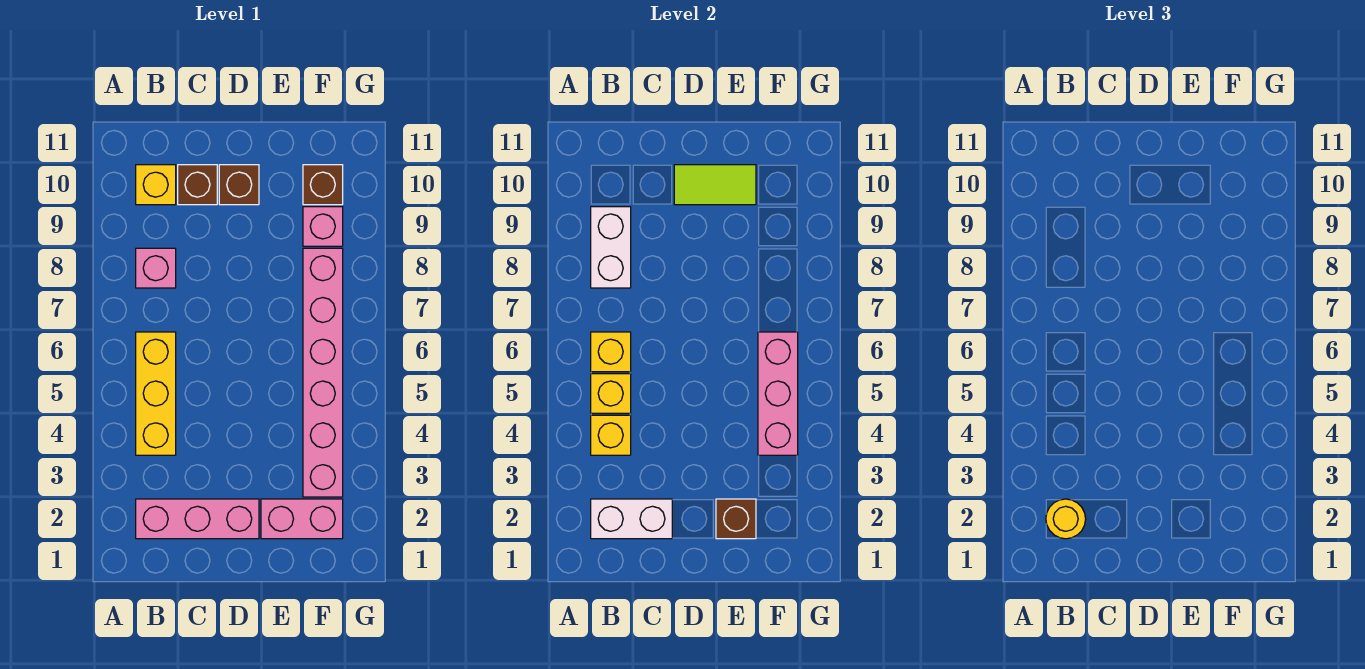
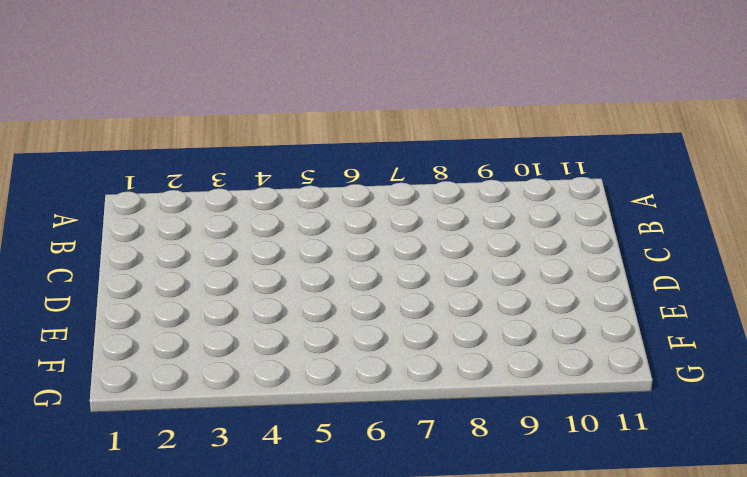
none -> pink 1x3 brick [136,499,259,539]
none -> yellow 1x3 brick [136,332,176,455]
none -> pink 1x1 brick [136,248,176,288]

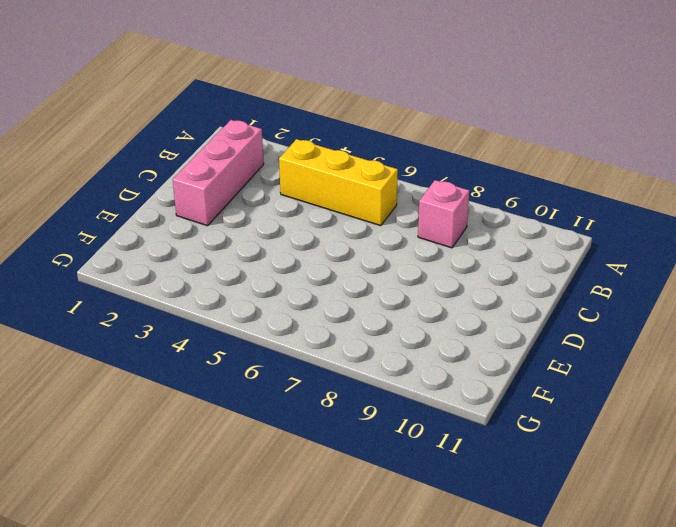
none -> yellow 1x1 brick [136,165,176,205]
none -> brown 1x1 brick [178,165,217,205]
none -> brown 1x1 brick [219,165,259,205]

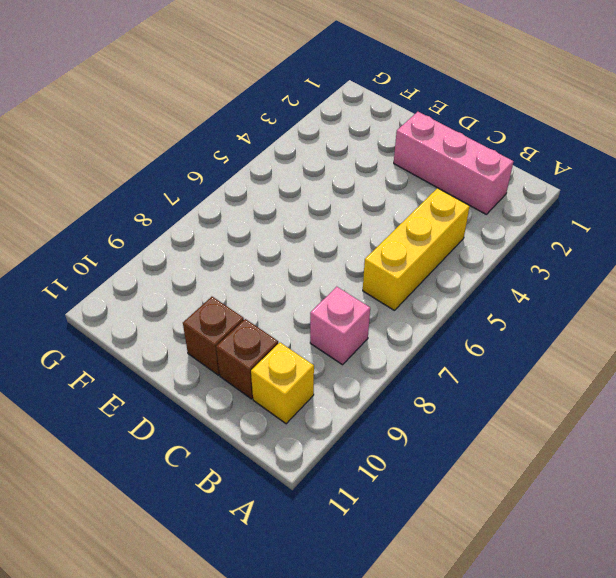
none -> pink 1x2 brick [261,499,343,539]
none -> pink 1x6 brick [303,248,343,497]
none -> pink 1x1 brick [303,207,343,246]

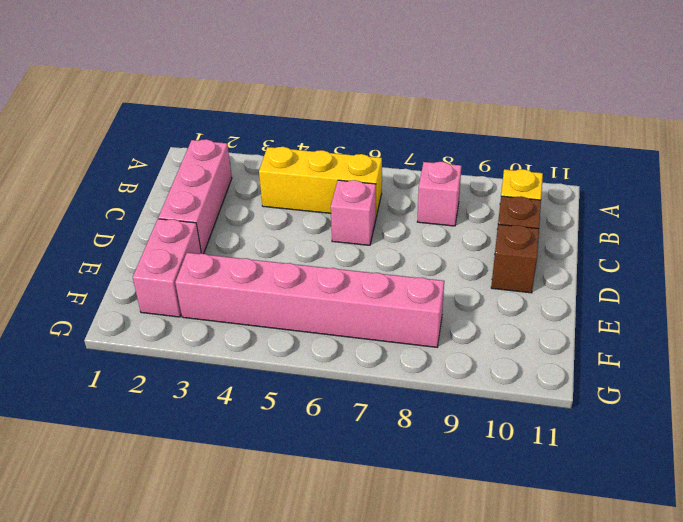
pink 1x1 brick [331,180,376,245] -> pink 1x1 brick moved to [303,207,343,246]
none -> brown 1x1 brick [303,165,343,205]
none -> white 1x2 brick [591,499,672,539]
none -> yellow 1x1 brick [591,415,631,455]

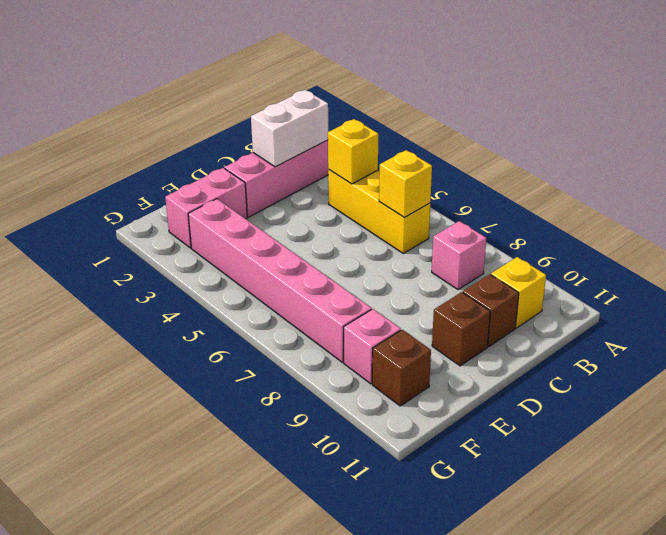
none -> yellow 1x1 brick [591,374,631,413]
none -> white 1x2 brick [591,207,631,288]
none -> lime 1x2 tile [674,165,756,205]

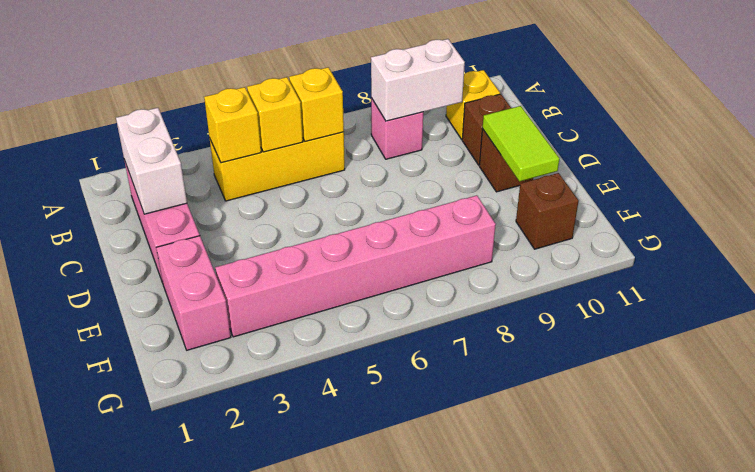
none -> pink 1x1 brick [303,207,343,246]
none -> brown 1x1 brick [716,499,756,539]
none -> pink 1x3 brick [758,332,798,455]

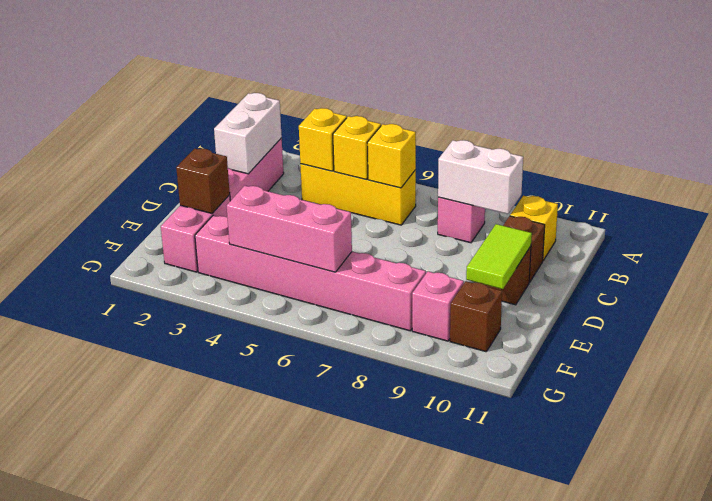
none -> yellow 1x1 round brick [1046,499,1086,539]

